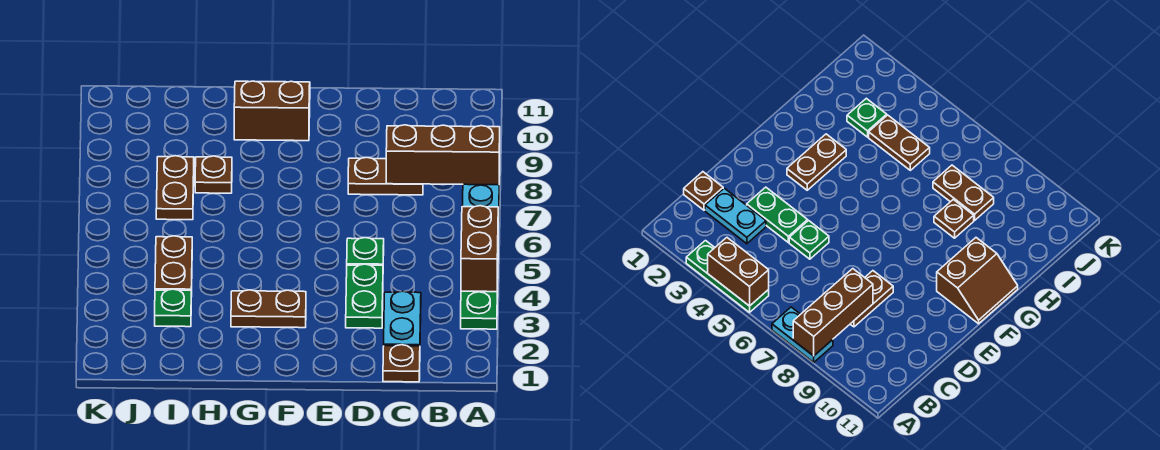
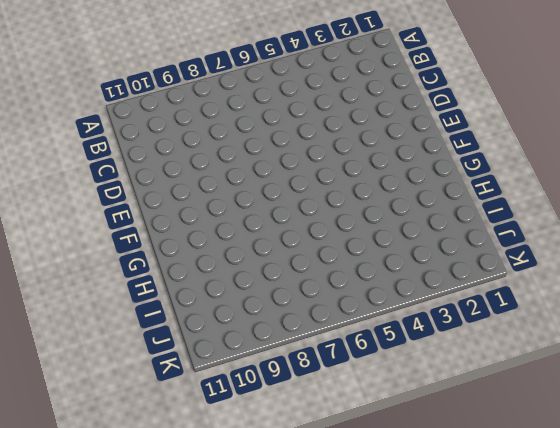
none -> green 1x3 plate [461,287,498,329]
none -> cyan 1x2 plate [463,176,500,222]
none -> brown 1x1 plate [383,345,420,382]

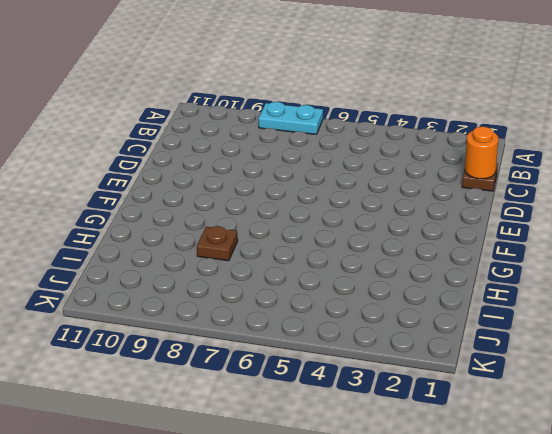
orange 1x1 round brick [465,127,498,179] -> none
none -> green 1x3 plate [461,287,498,329]
none -> cyan 1x2 plate [384,291,421,346]
none -> brown 1x2 plate [348,157,423,195]

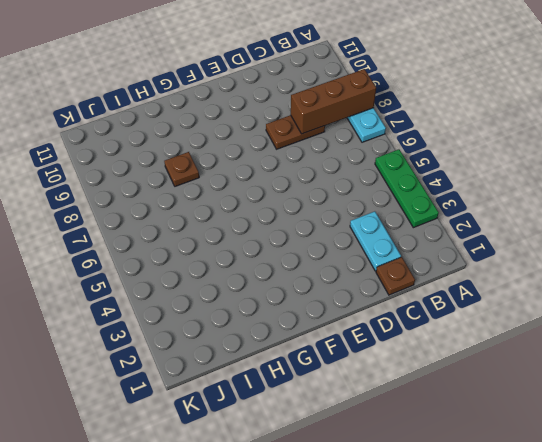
none -> green 1x2 plate [346,264,383,328]
none -> green 1x1 plate [347,238,384,265]
none -> brown 1x2 plate [231,290,306,328]

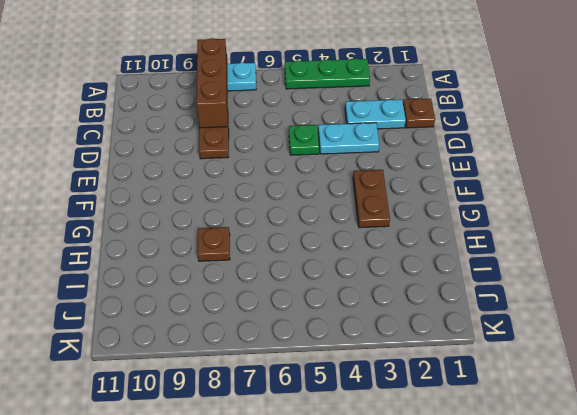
cyan 1x2 plate [318,123,379,154] -> green 1x2 plate [346,264,383,328]
none -> brown 2x2 slope [234,81,310,141]
none -> green 1x1 plate [155,289,191,327]
none -> brown 1x2 plate [155,236,192,297]

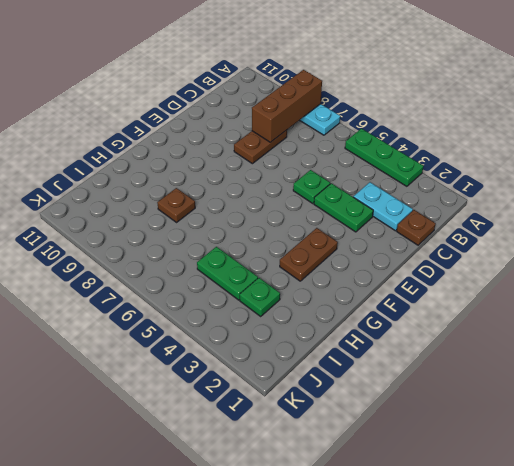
green 1x2 plate [197,247,258,300] -> brown 1x2 plate [155,236,192,297]
none -> brown 2x2 slope [234,81,310,141]
none -> brown 1x2 plate [156,156,194,220]
none -> brown 1x2 brick [461,206,498,292]

